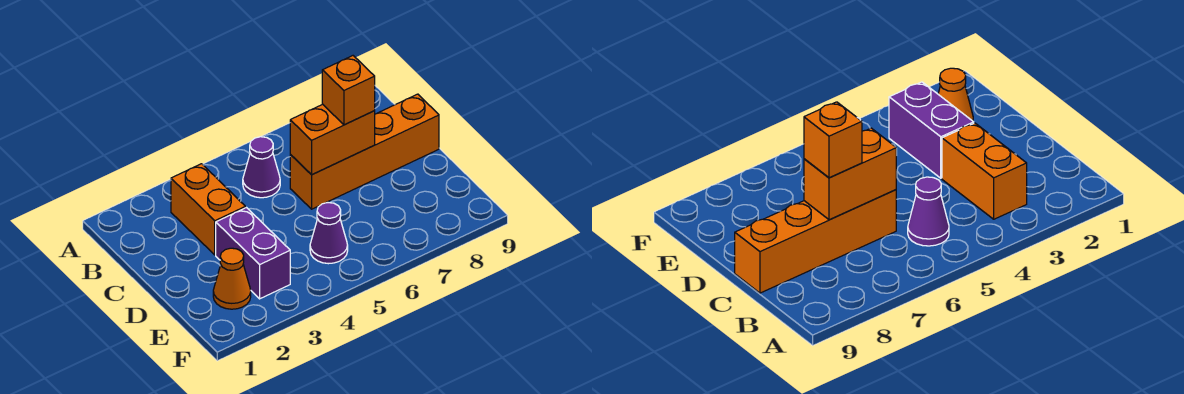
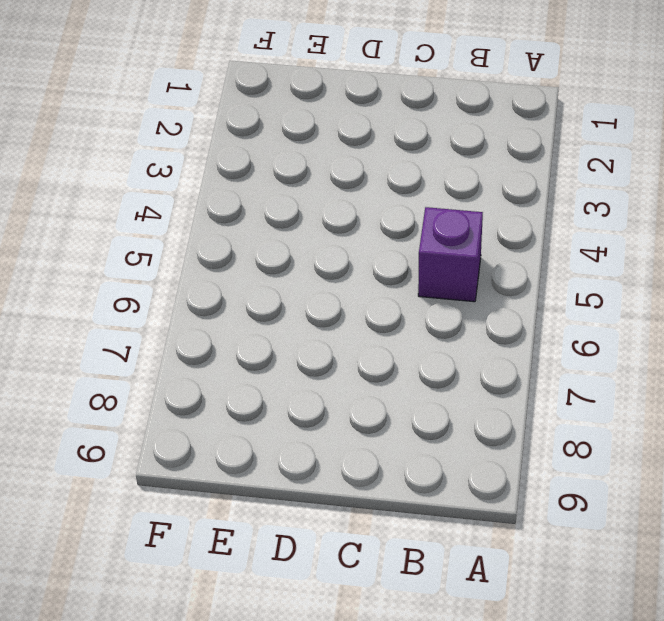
purple 1x1 brick [418,207,483,302] -> purple 1x1 cone [243,137,280,198]
none -> orange 1x2 brick [171,164,245,255]
none -> orange 1x4 brick [290,94,439,209]

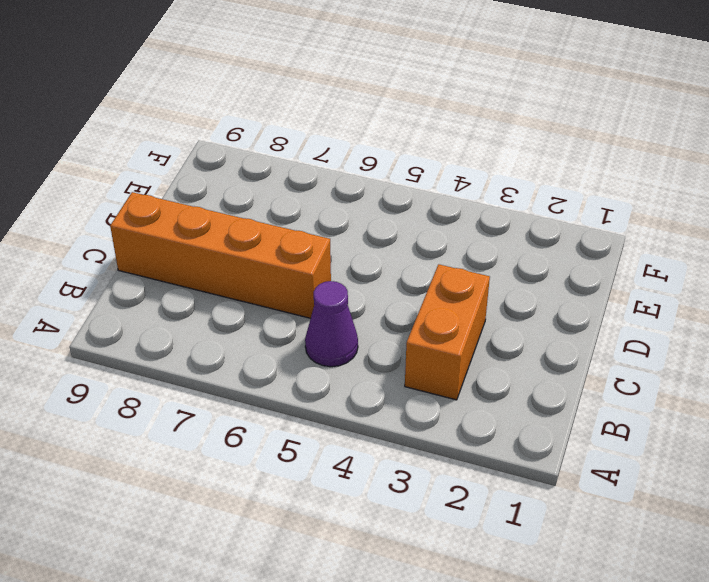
none -> purple 1x2 brick [216,208,290,299]
none -> orange 1x1 cone [213,248,251,309]

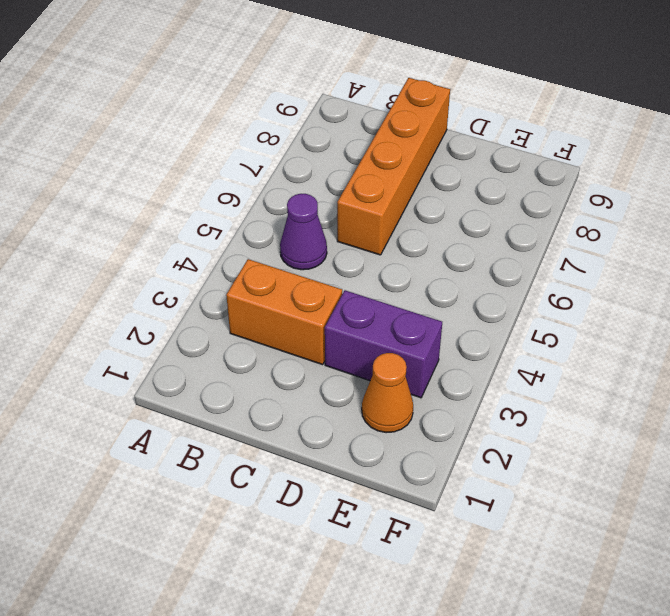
none -> purple 1x1 cone [310,203,348,264]
none -> orange 1x2 brick [290,104,375,175]

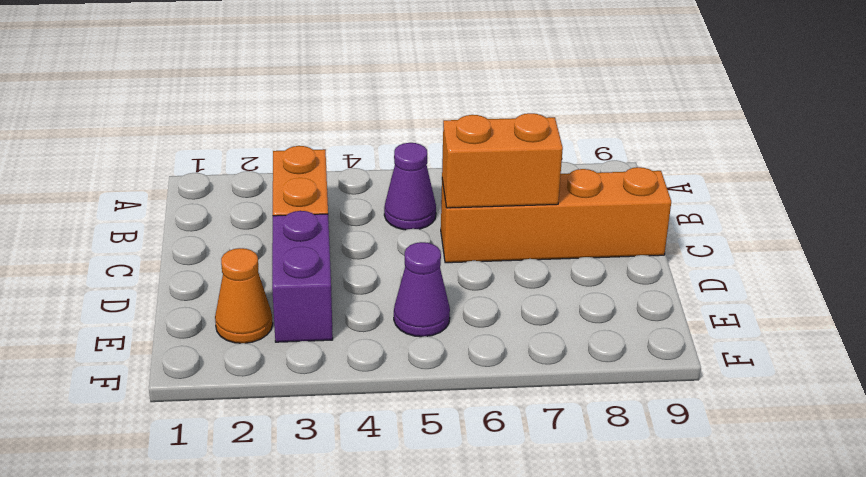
none -> orange 1x1 brick [322,56,375,125]

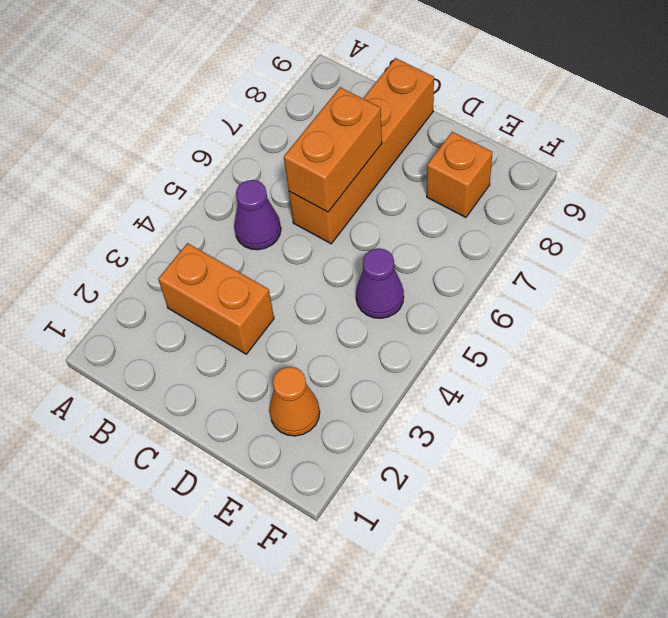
orange 1x1 brick [427,132,493,217] -> orange 1x1 brick moved to [322,56,375,125]
none -> purple 1x2 brick [216,208,290,299]

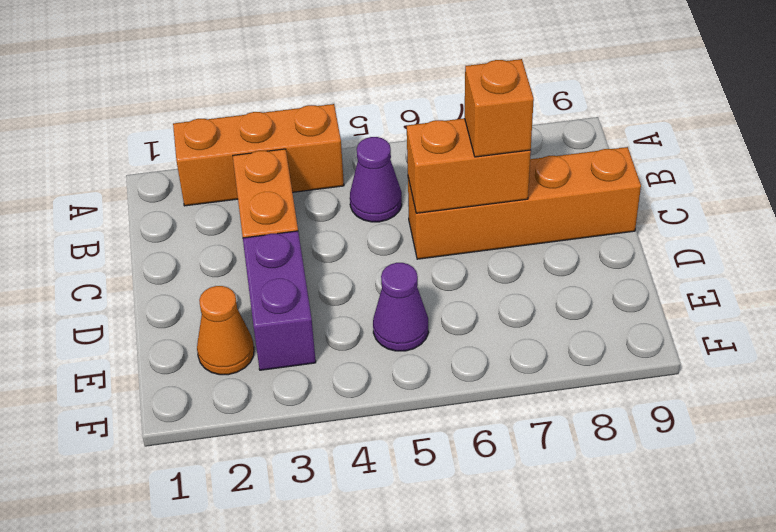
orange 1x3 brick [173,104,344,206] -> none

